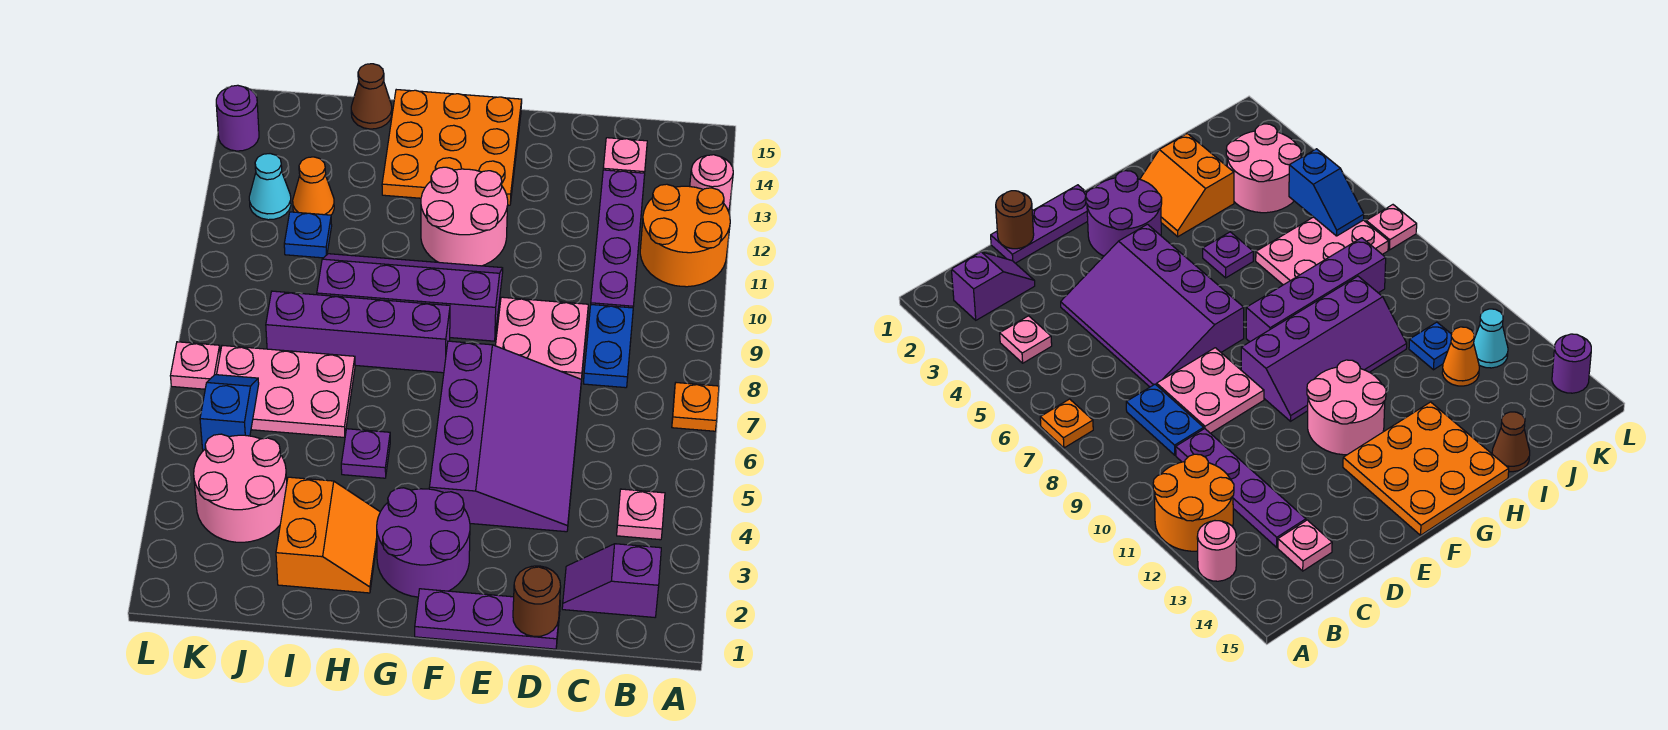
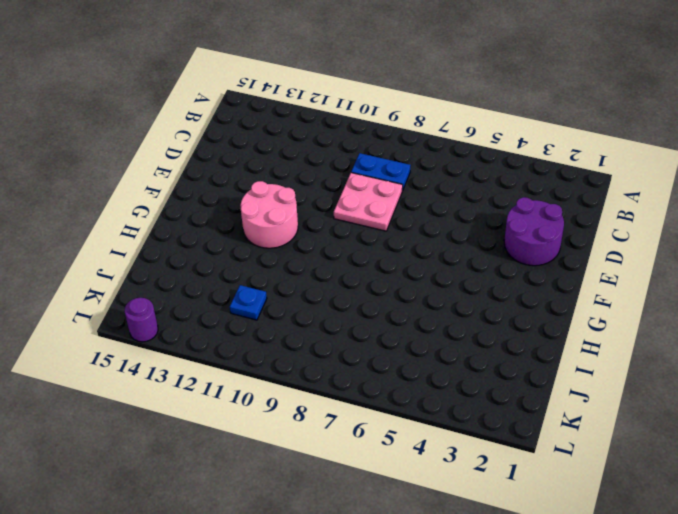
purple 2x2 round brick [504,197,564,266] -> purple 2x2 round brick moved to [377,488,470,597]
none -> orange 1x1 plate [672,383,719,431]
none -> orange 2x2 round brick [640,184,730,287]
none -> pink 1x1 round brick [690,155,733,211]

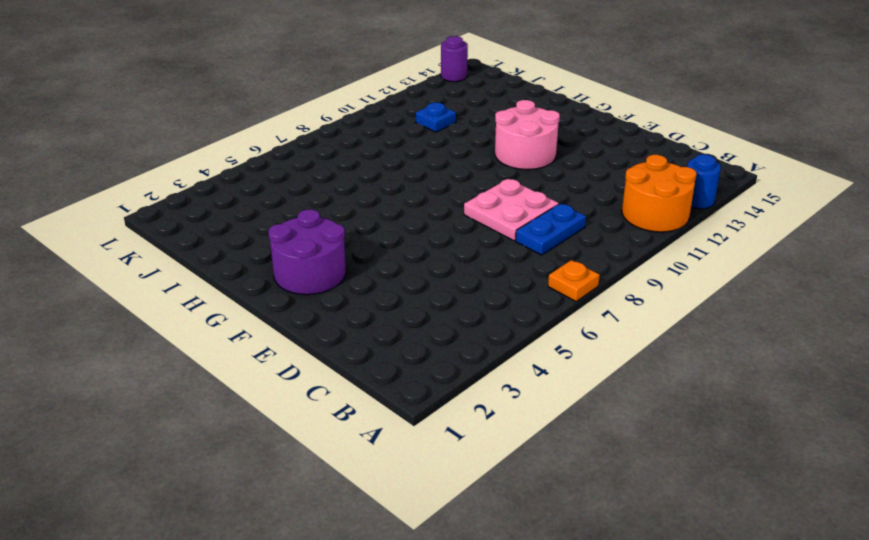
blue 1x1 round brick [687,154,721,209] -> pink 1x1 round brick [690,155,733,211]
none -> purple 1x2 slope [562,544,661,617]
none -> pink 1x1 plate [617,489,665,540]
none -> purple 1x4 plate [591,170,645,308]

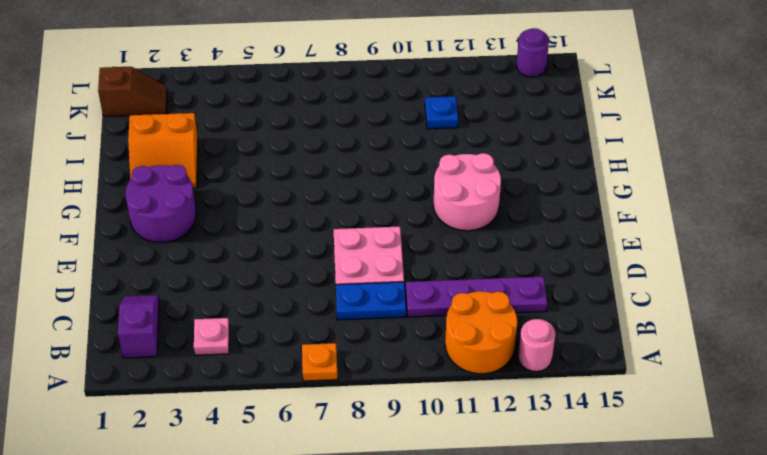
brown 1x2 slope [98,67,167,116] -> none
none -> pink 1x1 plate [603,138,647,173]
none -> purple 1x3 plate [415,589,560,649]
none -> purple 3x4 slope [429,341,581,532]

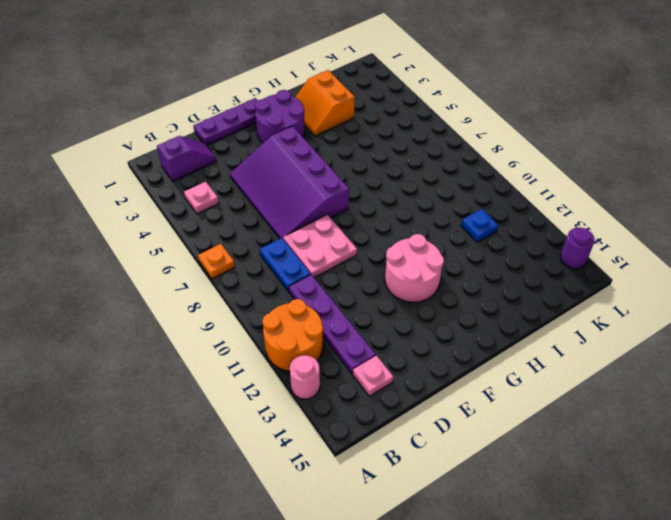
none -> purple 2x4 slope [317,254,503,341]
none -> orange 3x3 plate [382,90,522,205]
none -> purple 1x4 brick [266,291,450,373]

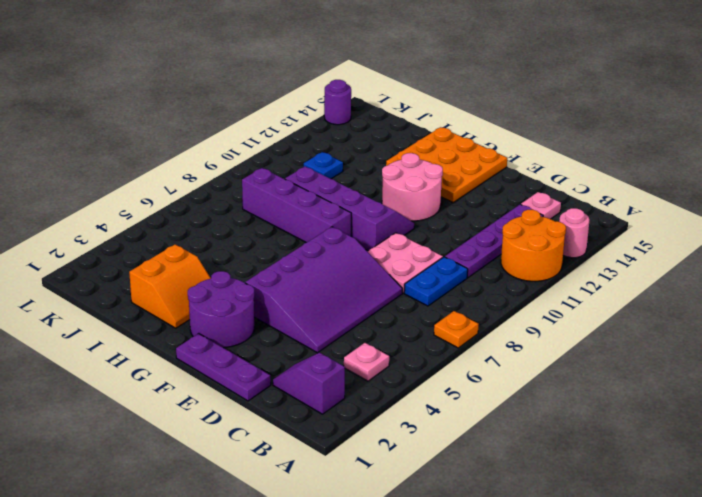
none -> purple 1x1 plate [341,429,390,478]
none -> pink 2x3 plate [217,345,355,437]
none -> brown 1x1 cone [351,64,392,129]

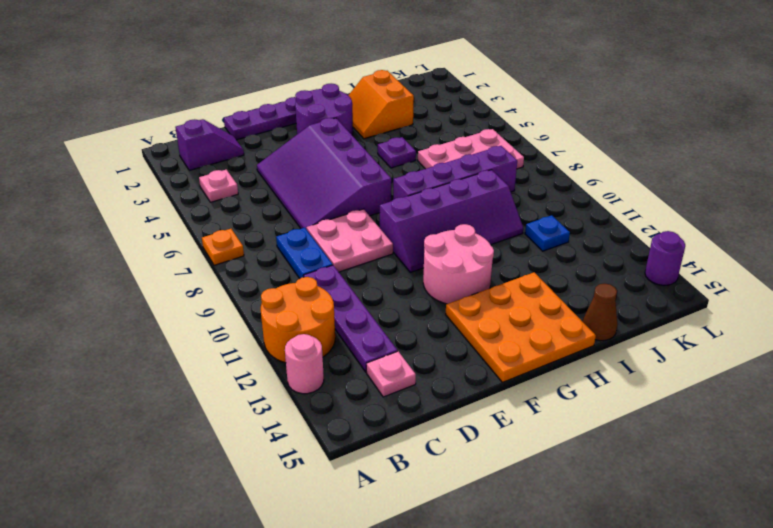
none -> pink 2x2 round brick [194,434,287,542]
none -> orange 1x1 cone [293,157,334,215]
none -> cyan 1x1 cone [249,154,291,220]

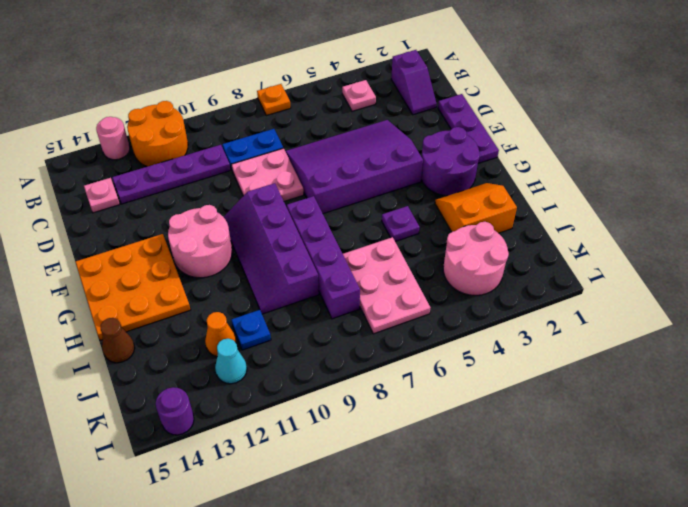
none -> pink 1x1 plate [171,342,220,389]
none -> brown 1x1 round brick [513,566,561,636]
none -> blue 1x2 slope [200,375,259,451]

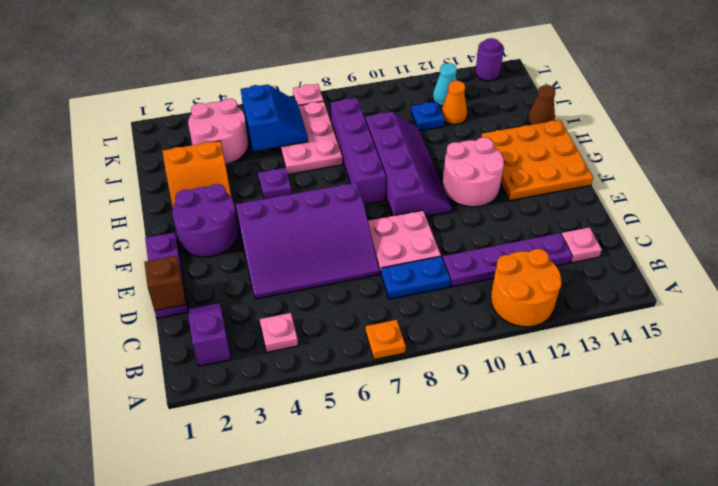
brown 1x1 brick [144,256,186,311] -> brown 1x1 round brick [513,566,561,636]
blue 2x2 slope [241,84,308,151] -> blue 1x2 slope [200,375,259,451]
none -> pink 1x1 round brick [690,155,733,211]

